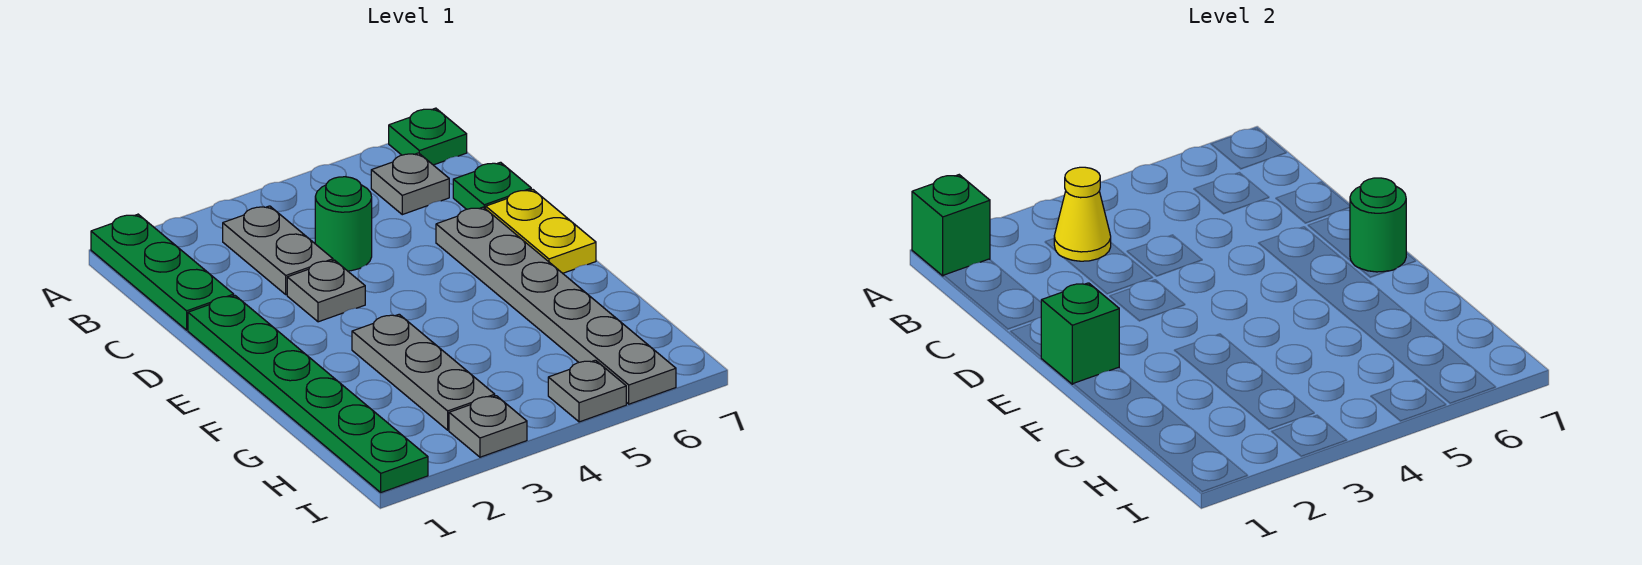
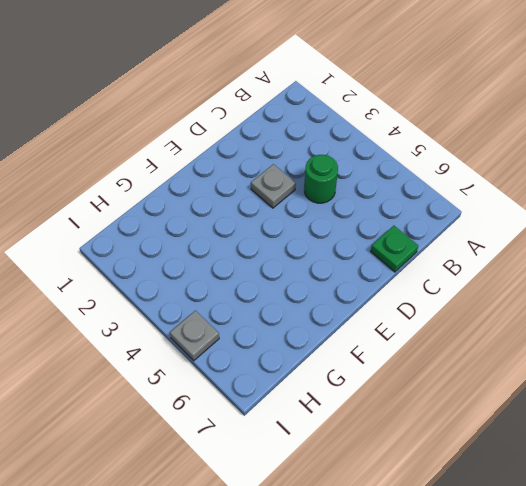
none -> green 1x3 plate [91,214,234,330]
none -> green 1x1 plate [389,108,467,165]
none -> grey 1x2 plate [223,206,333,295]

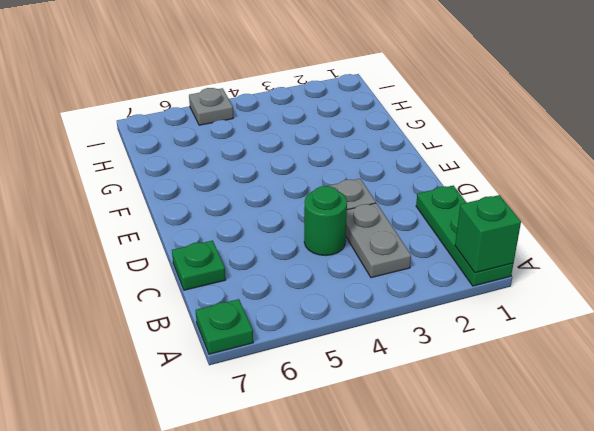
none -> grey 1x1 plate [371,153,449,215]
none -> green 1x6 plate [188,296,428,492]
none -> grey 1x6 plate [436,207,676,404]

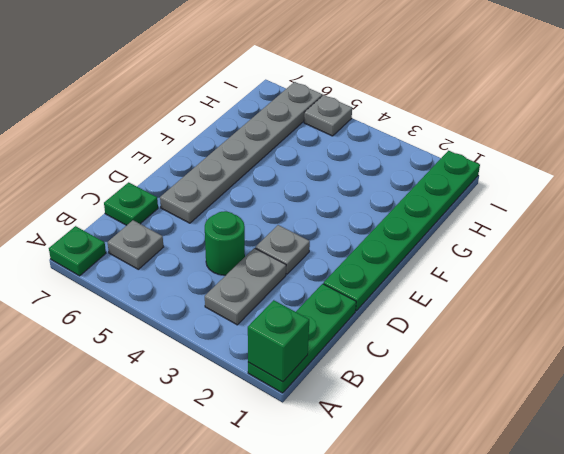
none -> yellow 1x2 plate [486,190,596,273]
none -> grey 1x3 plate [352,314,495,430]
none -> grey 1x1 plate [449,396,527,457]

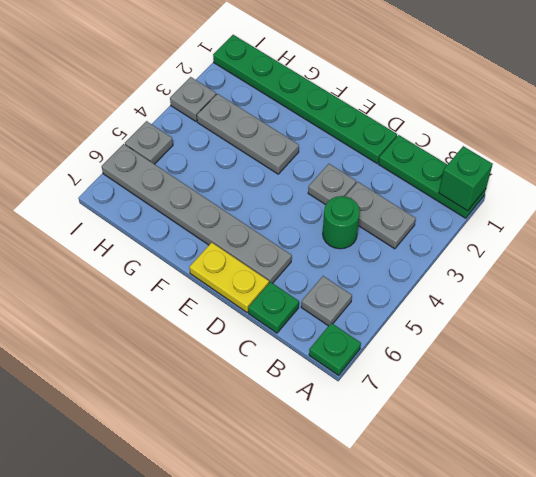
none -> yellow 1x1 cone [1054,167,1111,261]
none -> green 1x1 brick [1041,283,1119,384]
none -> green 1x1 round brick [1350,178,1406,272]

